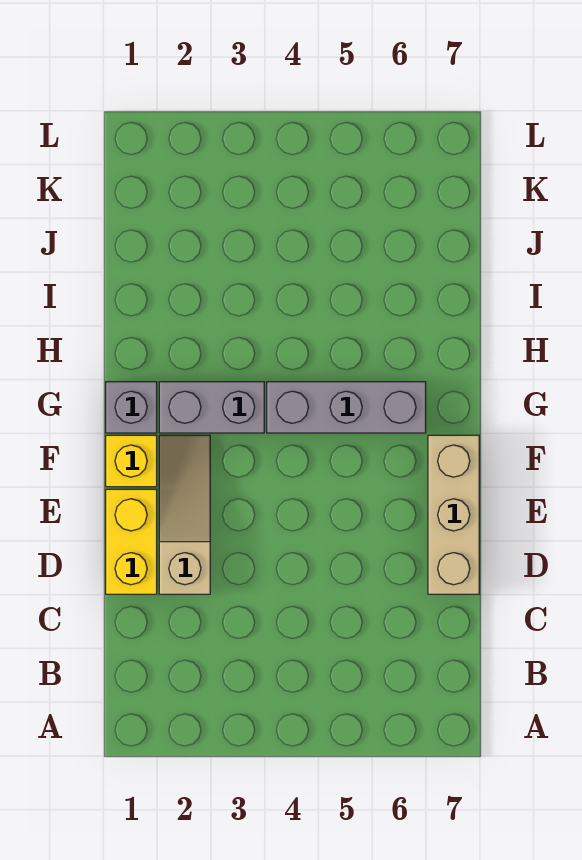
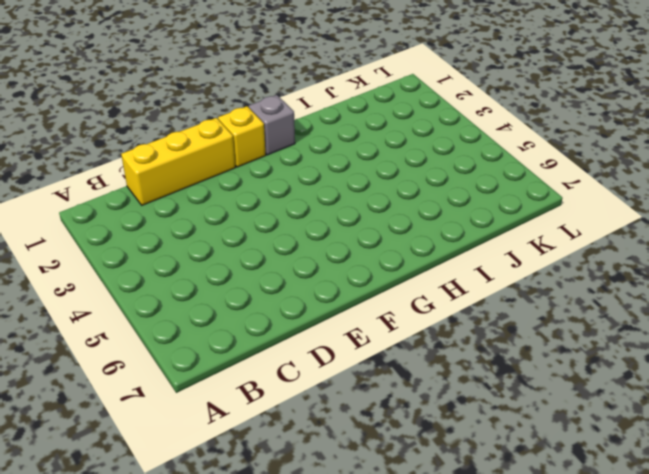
yellow 1x3 brick [121,118,235,205] -> yellow 1x2 brick [106,489,157,594]
none -> tan 1x3 slope [159,435,210,594]
none -> tan 1x3 brick [428,435,479,594]

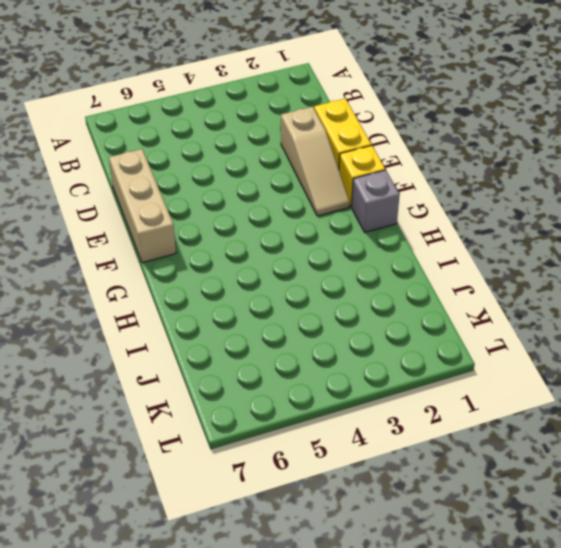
none -> grey 1x2 brick [159,382,264,433]
none -> grey 1x3 brick [267,382,426,433]

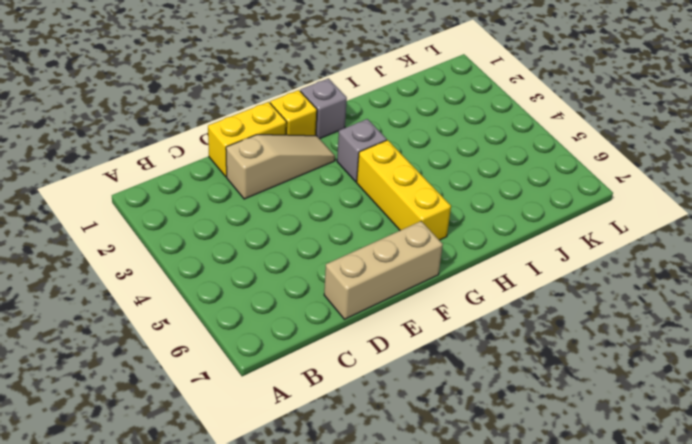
grey 1x1 brick [337,119,387,182] -> grey 1x2 brick [159,382,264,433]
yellow 1x3 brick [357,140,451,240] -> grey 1x3 brick [267,382,426,433]

